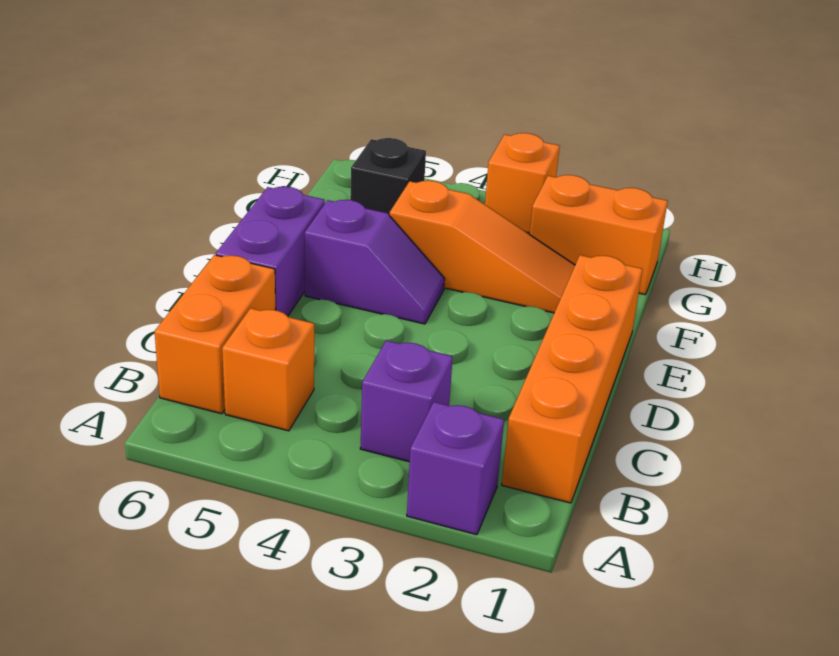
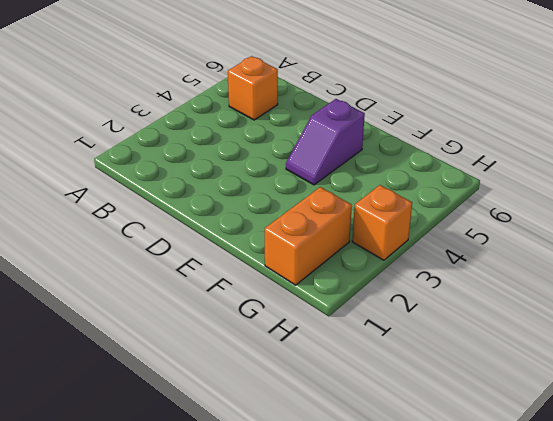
none -> purple 1x1 brick [407,402,504,535]
none -> orange 1x4 brick [502,255,642,503]

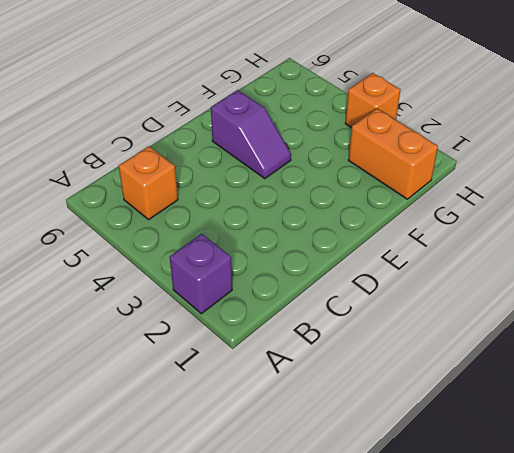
none -> orange 1x4 brick [502,255,642,503]
none -> purple 1x1 brick [360,341,453,462]

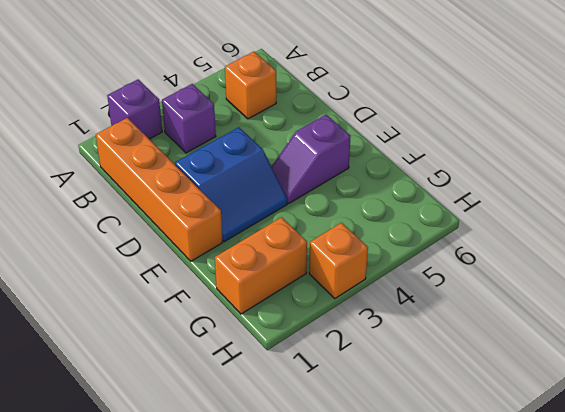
blue 2x2 slope [175,127,287,242] -> none
none -> orange 1x2 brick [155,255,276,414]
none -> purple 1x2 brick [216,186,325,316]

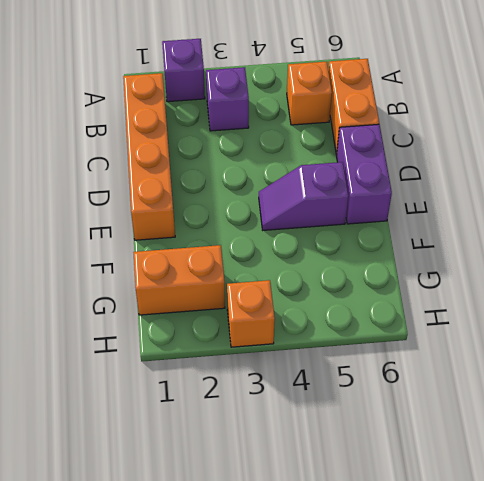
none -> orange 1x3 slope [390,181,575,313]
none -> black 1x1 brick [350,138,426,216]

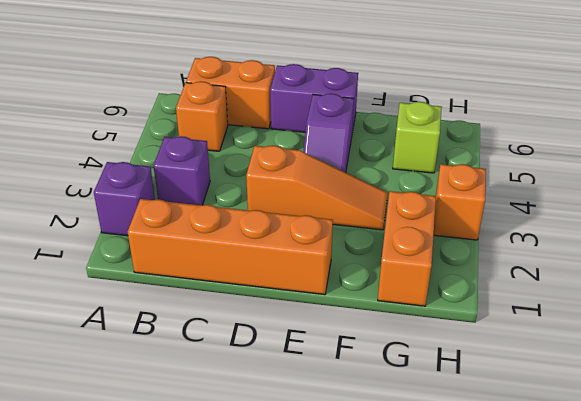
orange 1x3 slope [246,146,388,230] -> orange 1x3 slope turned to [390,181,575,313]
lime 1x1 brick [393,102,442,173] -> black 1x1 brick [350,138,426,216]

